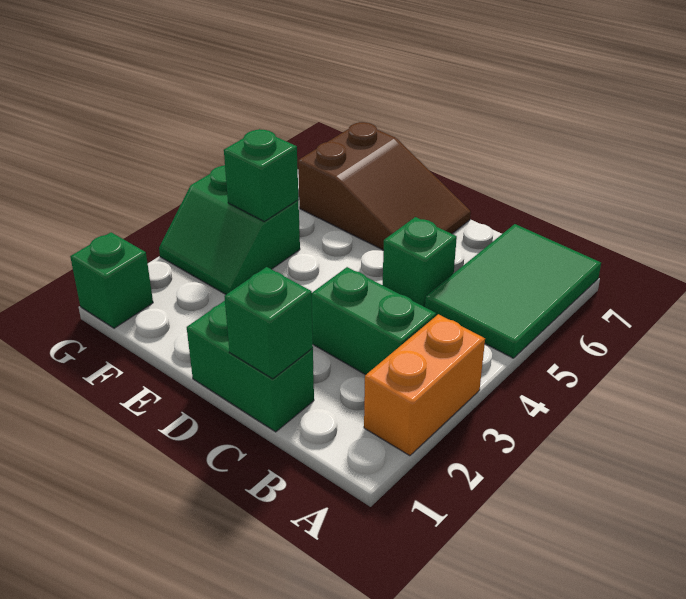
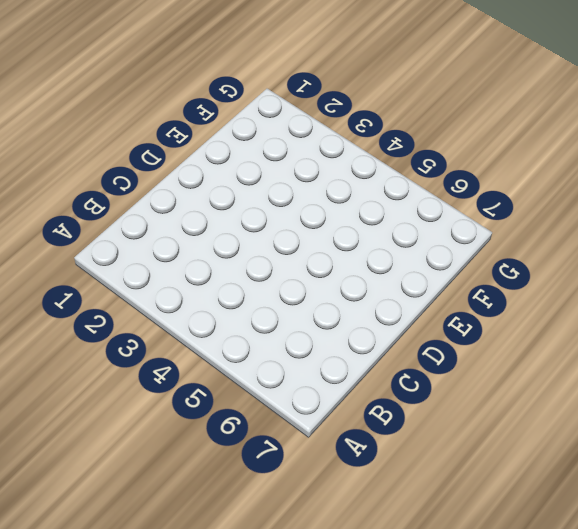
none -> orange 1x2 brick [364,314,485,456]
none -> green 2x3 tile [425,224,601,358]

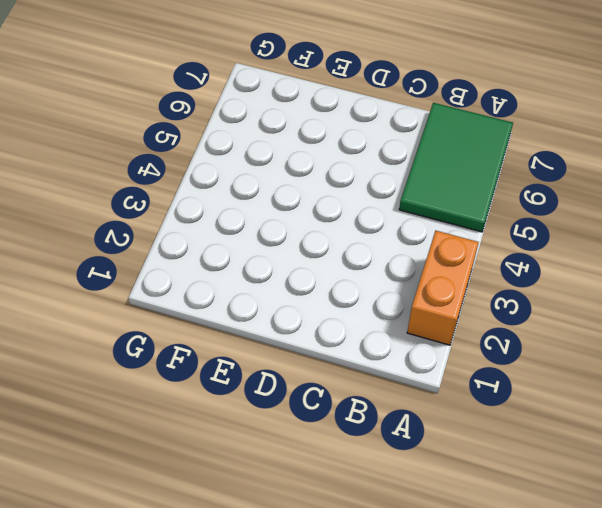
none -> green 1x2 brick [312,267,436,375]
none -> green 1x2 brick [187,301,314,432]

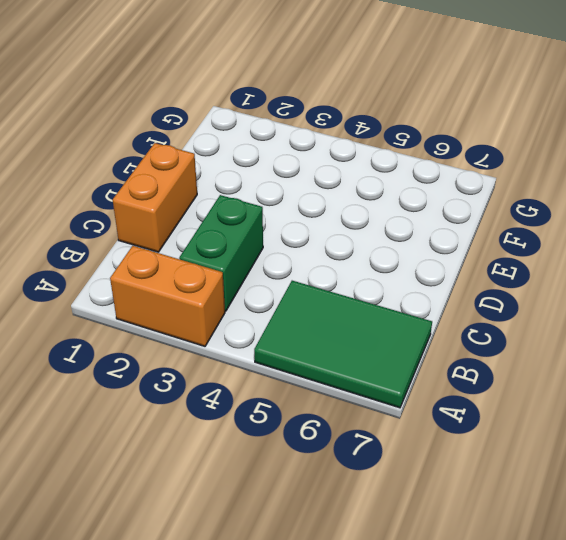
orange 1x2 brick [113,143,197,252] -> green 1x2 brick [187,301,314,432]
none -> green 1x1 brick [383,217,457,307]
none -> brown 2x3 slope [298,122,471,250]

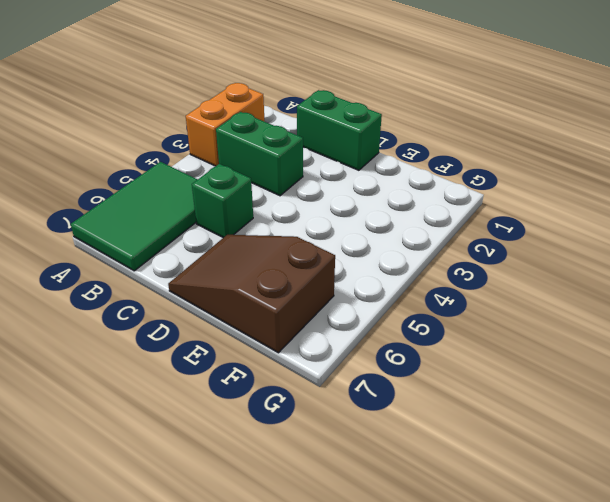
none -> green 2x2 slope [159,165,300,294]
none -> green 1x1 brick [70,232,153,328]

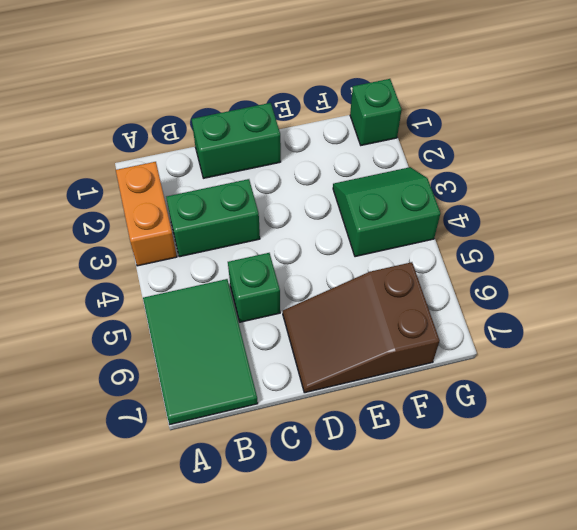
none -> green 1x1 brick [224,267,313,379]
none -> green 1x1 brick [224,129,298,221]

